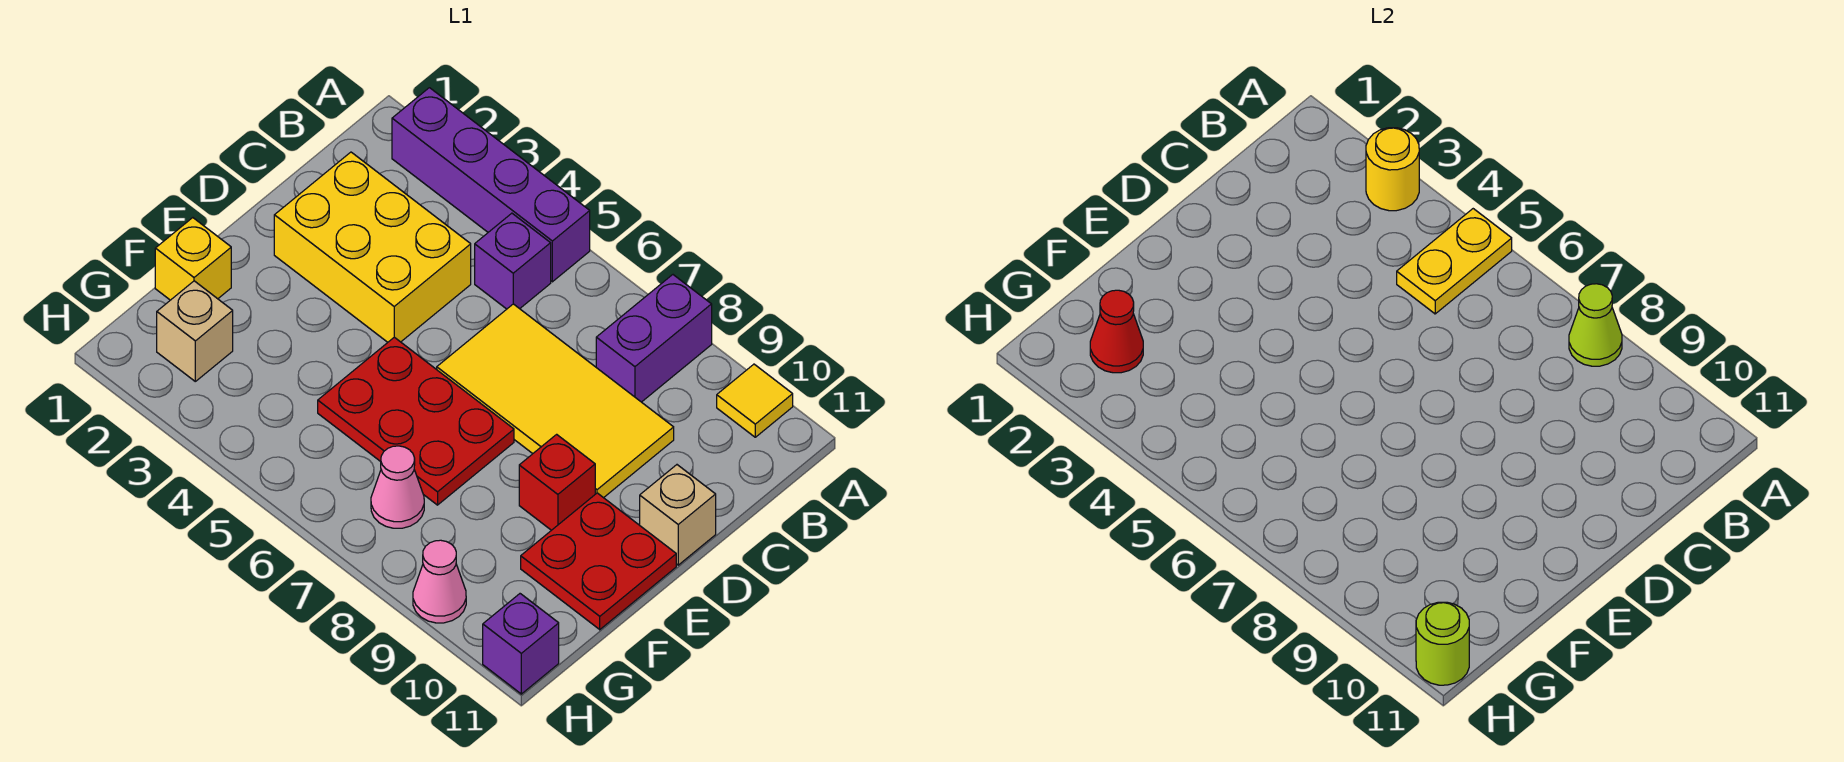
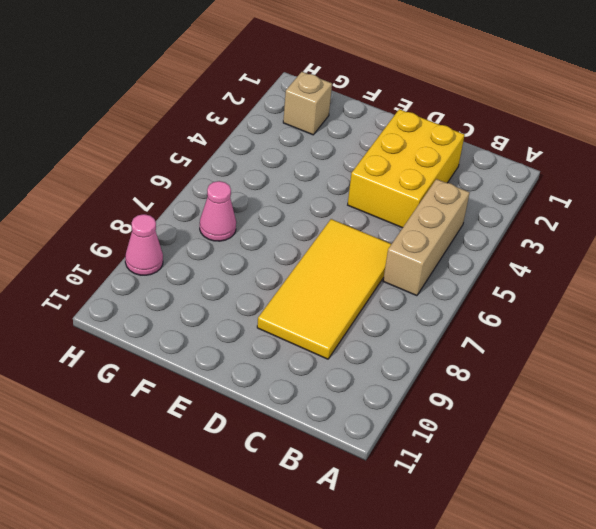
tan 1x3 brick [383,179,470,296] -> purple 1x1 brick [475,213,551,309]
none -> purple 1x4 brick [392,88,590,282]
none -> purple 1x2 brick [596,275,712,402]
none -> yellow 1x1 tile [717,364,793,437]

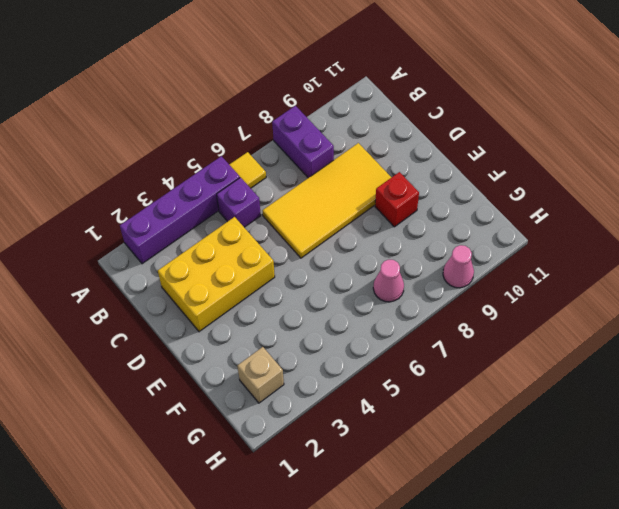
yellow 1x1 tile [229,152,266,188] -> yellow 1x1 tile moved to [717,364,793,437]
none -> tan 1x1 brick [640,465,716,565]
none -> red 2x3 plate [318,337,514,505]
none -> red 2x2 plate [521,493,676,630]

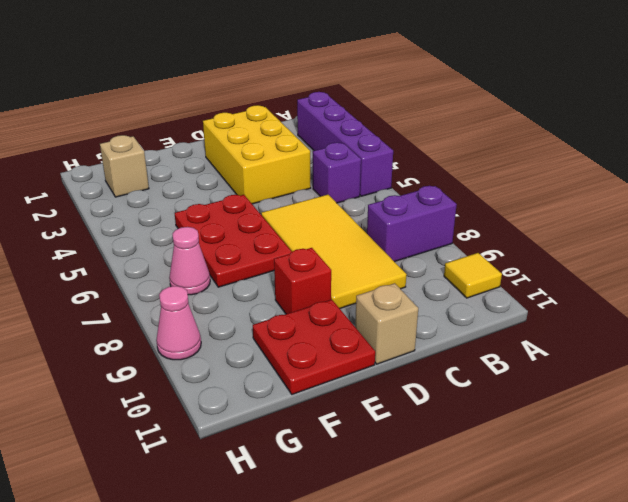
none -> yellow 1x1 brick [155,218,231,300]
none -> purple 1x1 brick [483,594,559,694]
none -> yellow 1x1 round brick [1366,128,1419,211]

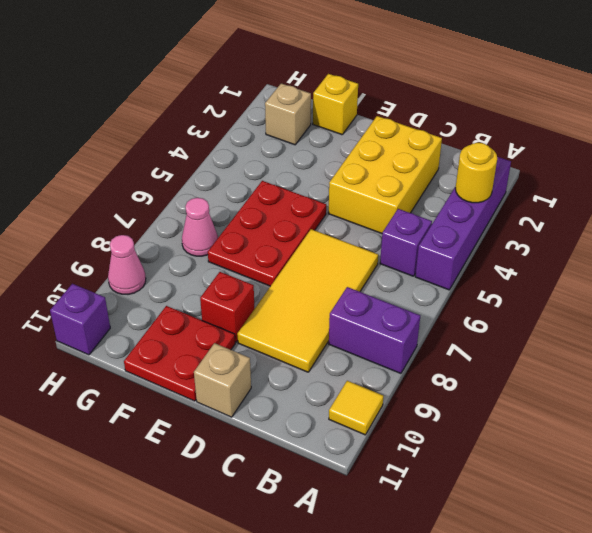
none -> yellow 1x2 plate [1397,209,1512,314]
none -> lime 1x1 cone [1569,284,1622,366]
none -> red 1x1 cone [1090,290,1143,373]

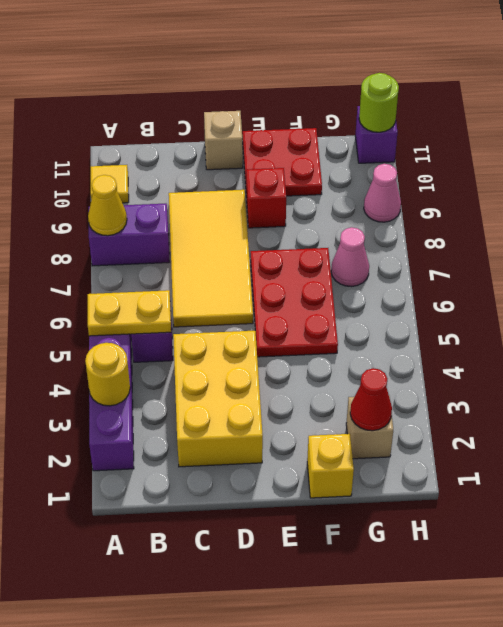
yellow 1x1 cone [88,175,127,236] -> lime 1x1 cone [1569,284,1622,366]

